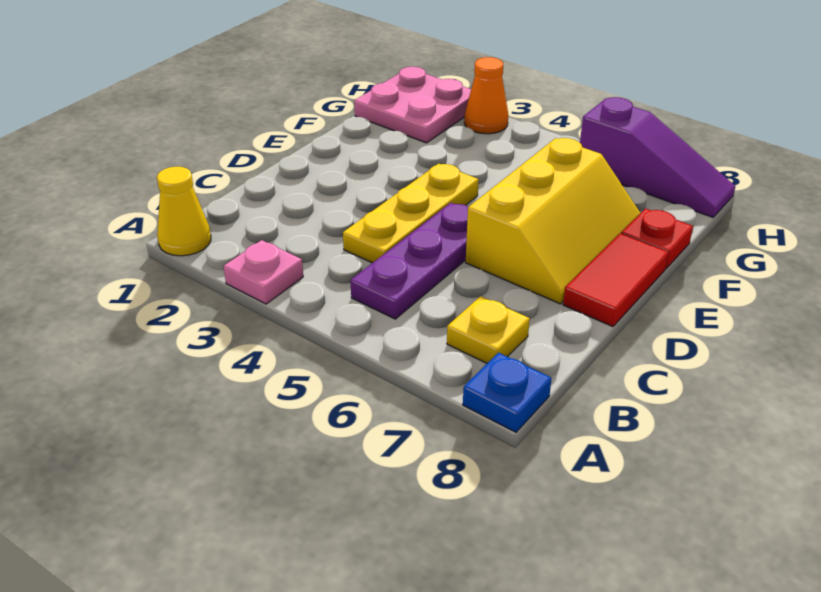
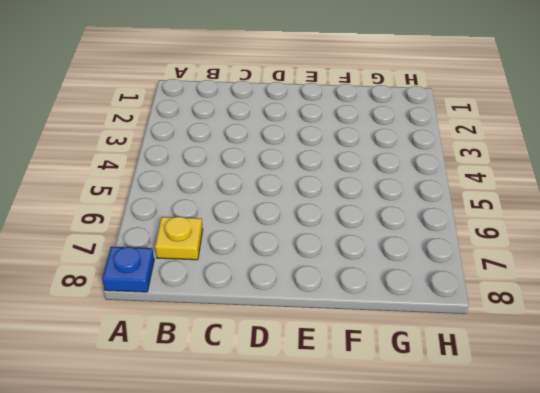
none -> yellow 1x1 cone [157,167,211,256]
none -> pink 1x1 plate [224,240,303,304]
none -> purple 1x3 plate [350,203,468,319]

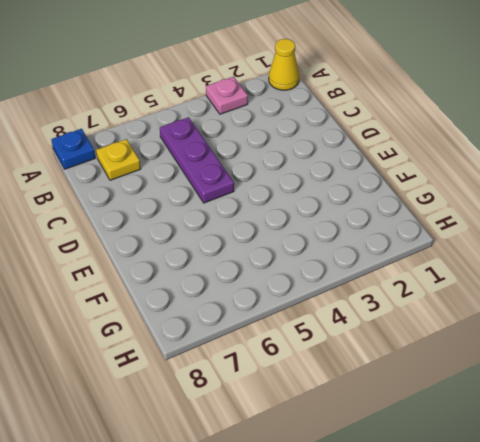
none -> yellow 1x3 plate [343,164,479,263]
none -> yellow 2x3 slope [466,138,640,304]
none -> red 1x2 tile [563,233,669,327]

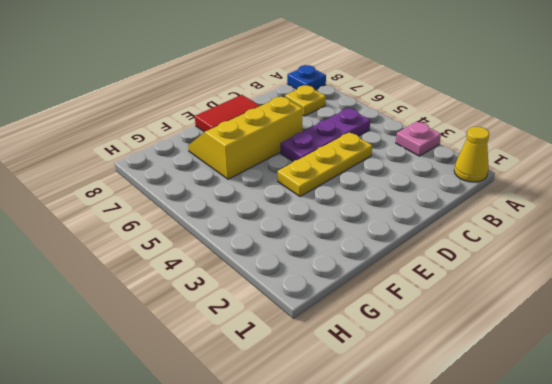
none -> red 1x1 plate [621,208,693,268]
none -> pink 2x2 plate [354,67,471,143]
none -> orange 1x1 cone [464,57,508,134]

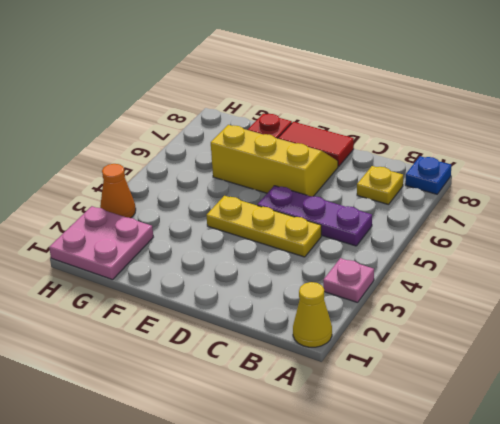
none -> purple 1x3 slope [580,97,735,217]

